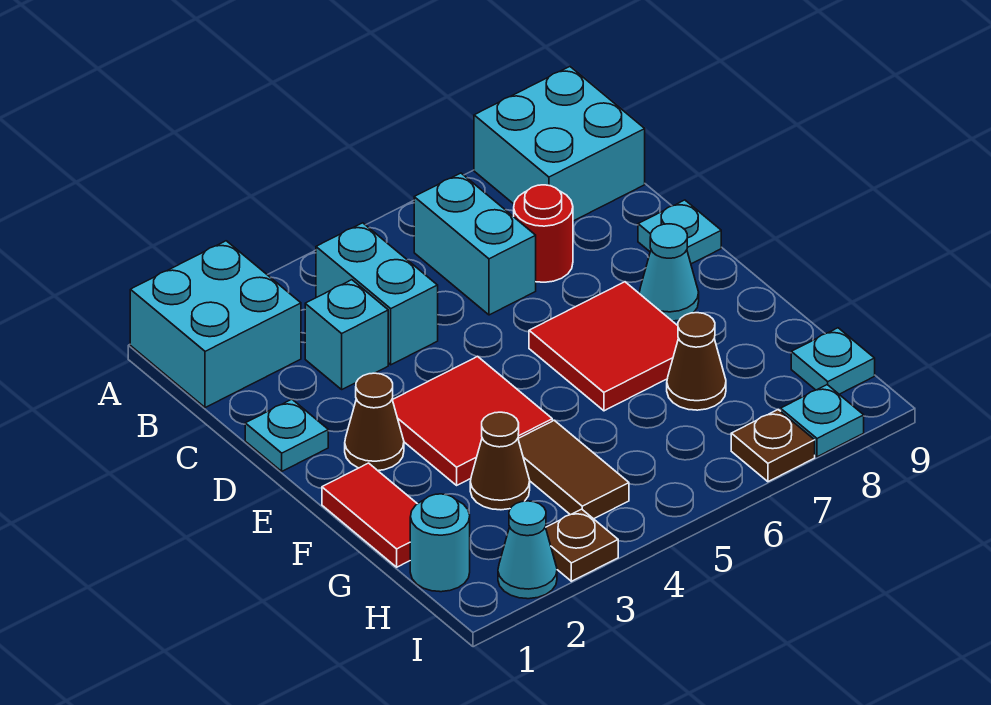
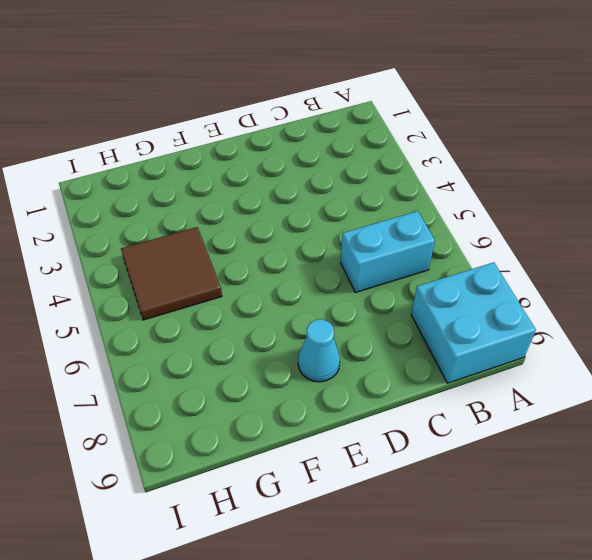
brown 2x2 tile [121,227,222,320] -> brown 1x2 tile [518,420,629,519]
none -> cyan 2x2 brick [130,241,301,408]
none -> cyan 1x2 brick [316,223,438,365]
none -> cyan 1x1 brick [305,280,388,389]

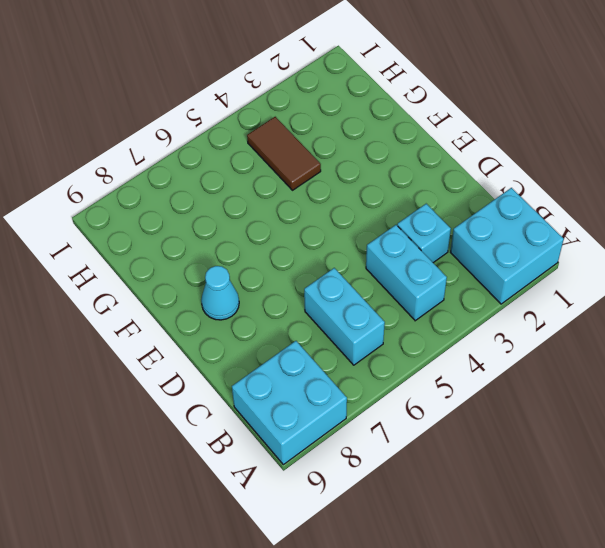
none -> red 1x1 round brick [514,185,573,282]
none -> cyan 1x1 plate [245,399,328,471]
none -> cyan 1x1 plate [638,200,721,264]

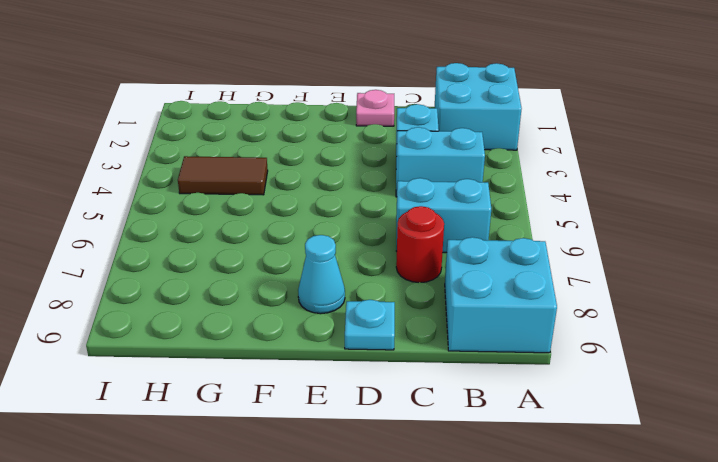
pink 1x1 plate [356,90,394,126] -> cyan 1x1 plate [245,399,328,471]
none -> brown 1x1 cone [345,373,404,470]
none -> red 2x2 tile [393,356,552,485]
none -> red 2x2 tile [529,282,679,411]

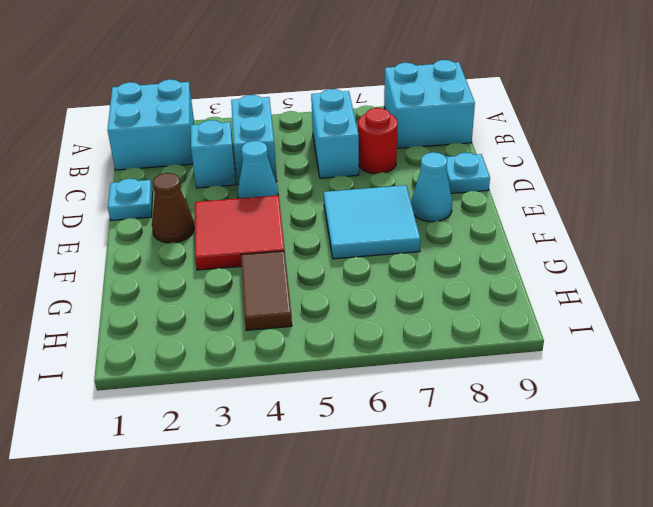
cyan 1x1 cone [238,141,278,198] -> cyan 1x1 cone moved to [498,501,557,599]
cyan 2x2 tile [324,185,420,259] -> red 2x2 tile [529,282,679,411]
none -> red 1x2 tile [322,463,417,567]
none -> brown 1x1 cone [470,412,530,510]
none -> brown 1x1 cone [667,313,726,410]

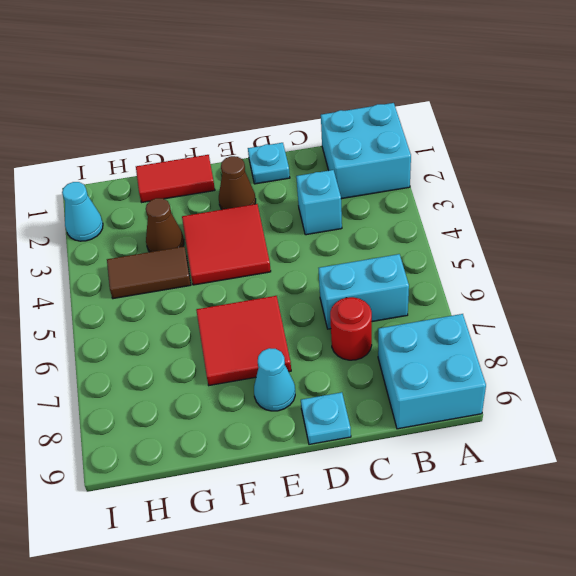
none -> cyan 1x2 brick [316,223,438,365]
none -> brown 1x1 cone [667,313,726,410]
none -> cyan 1x1 round brick [410,494,470,592]

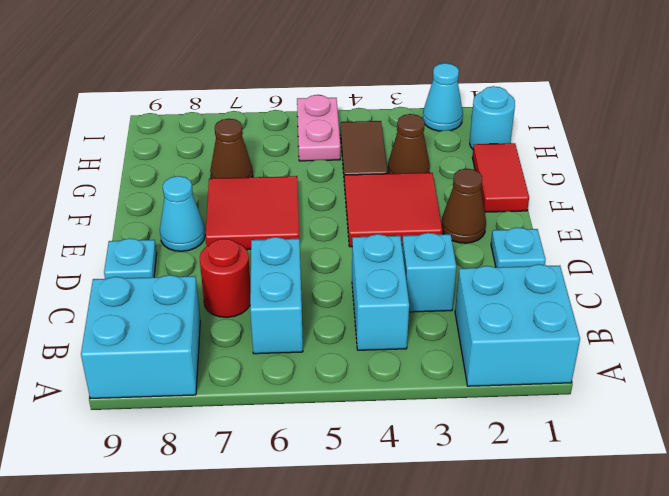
pink 1x2 plate [297,95,340,161] -> none
none -> cyan 1x1 plate [791,328,875,394]
none -> brown 1x1 plate [546,509,618,581]
none -> brown 1x1 plate [731,410,815,482]

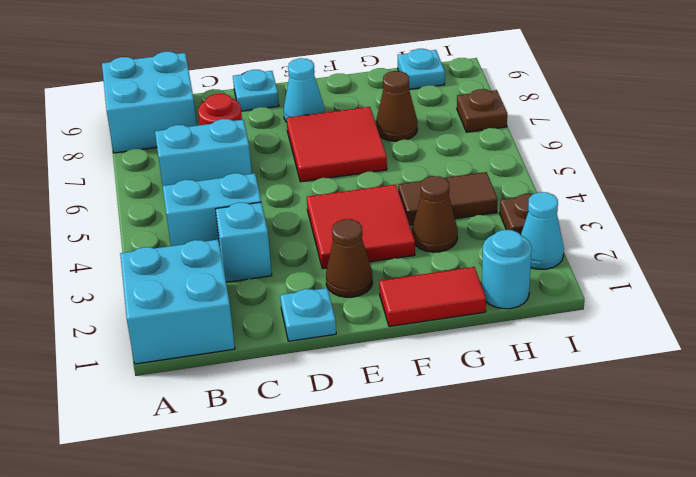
none -> cyan 1x1 plate [781,385,864,457]

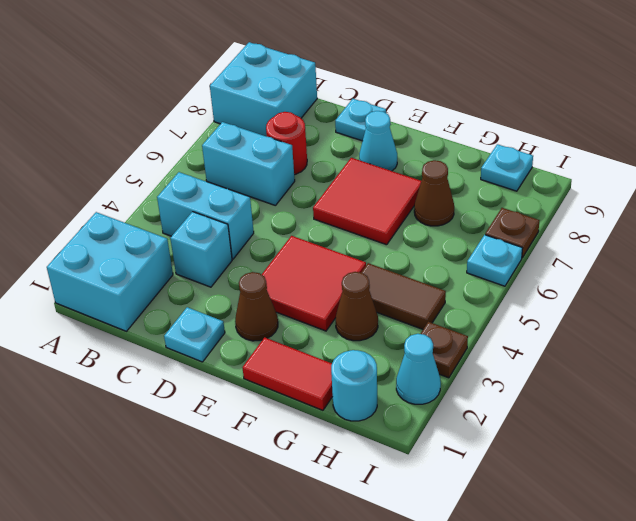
cyan 1x1 plate [467,235,523,286] -> cyan 1x1 plate moved to [781,385,864,457]

